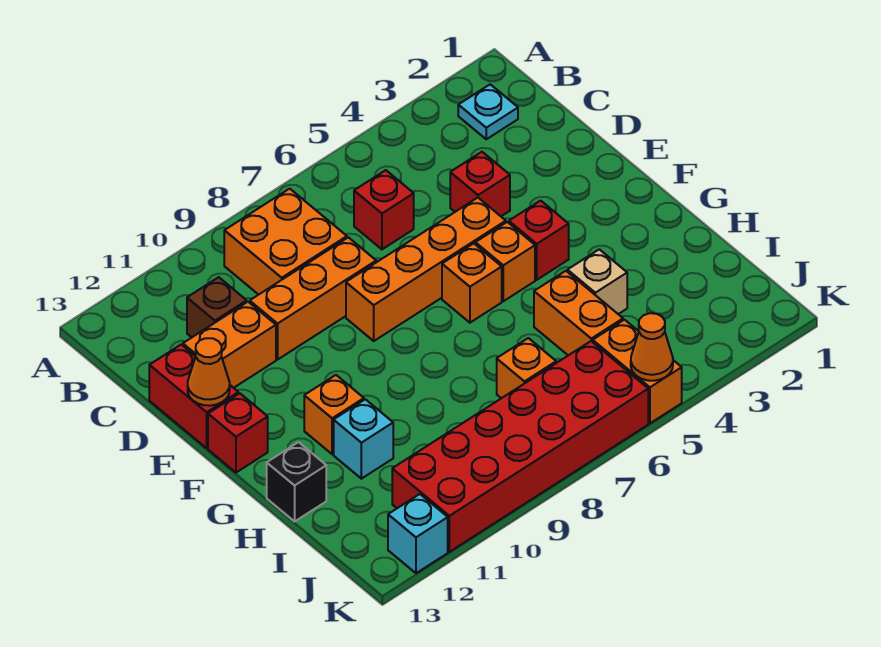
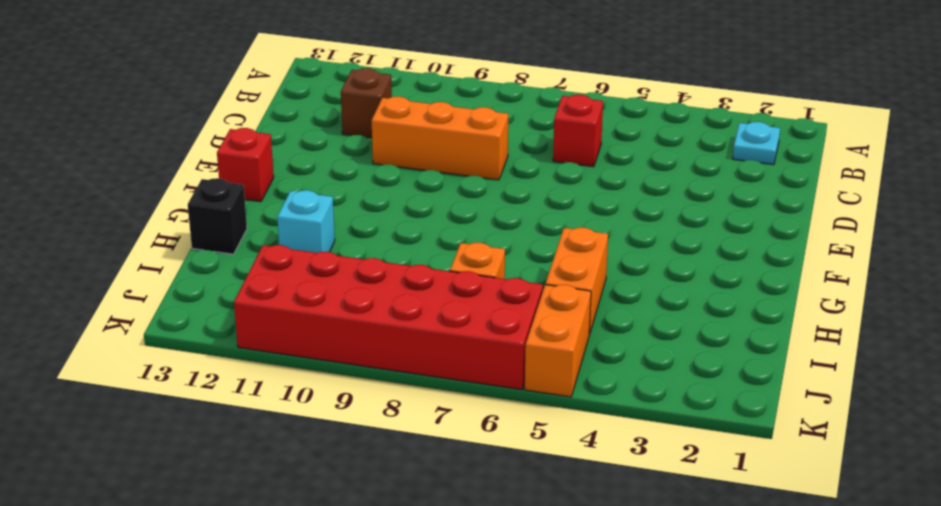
none -> orange 2x2 brick [224,189,347,295]
none -> red 1x1 brick [450,152,510,216]
none -> orange 1x2 brick [183,302,276,388]

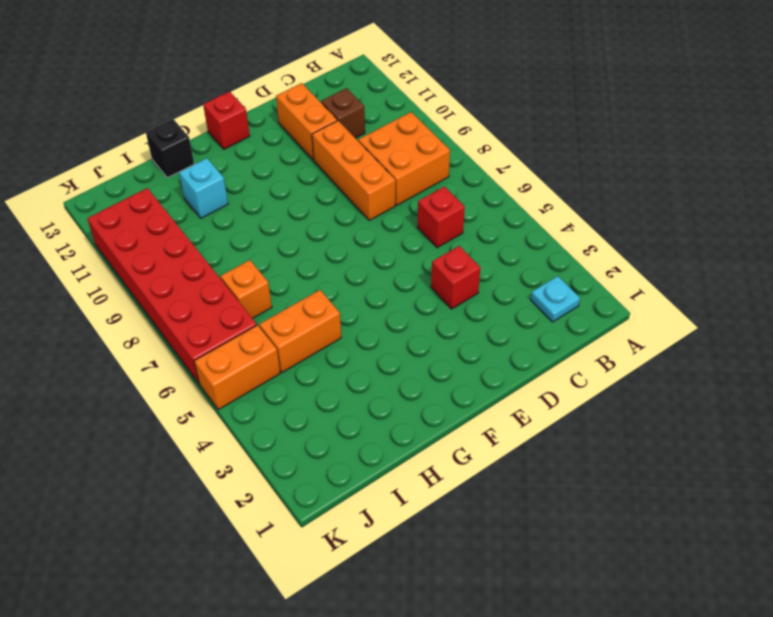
none -> red 1x2 brick [149,345,238,448]
none -> orange 1x4 brick [346,198,506,341]
none -> red 1x1 brick [509,201,569,280]

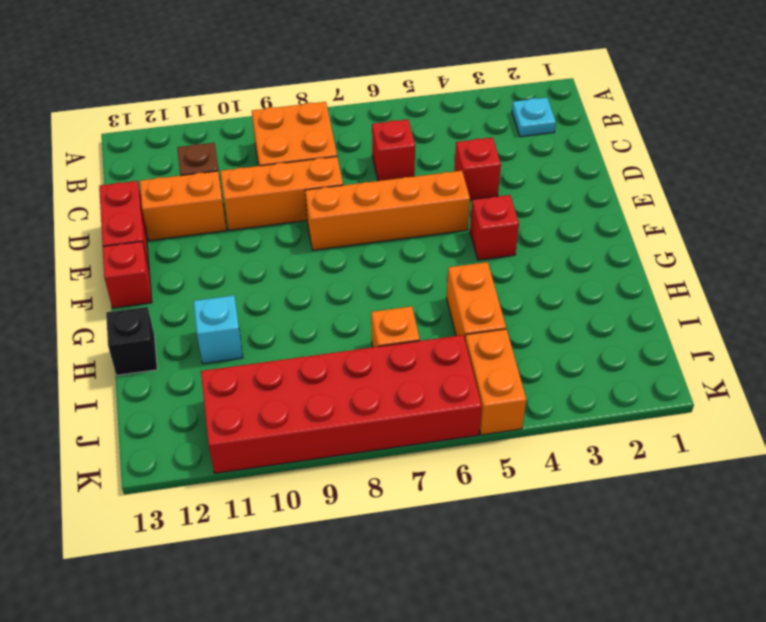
none -> orange 1x1 brick [475,222,535,301]
none -> orange 1x1 brick [442,243,502,323]
none -> orange 1x1 brick [304,375,364,454]

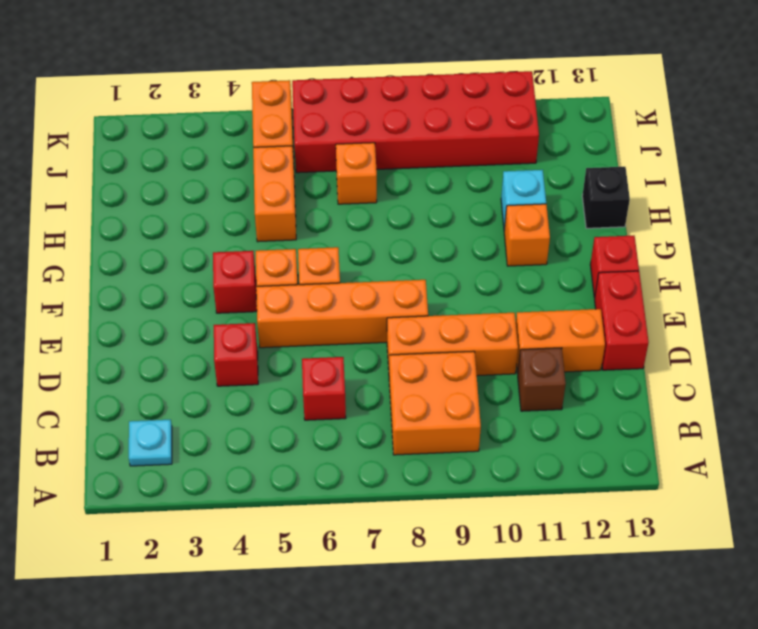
none -> tan 1x1 brick [567,249,627,314]
none -> cyan 1x1 brick [388,494,448,573]
none -> orange 1x1 cone [188,338,230,406]

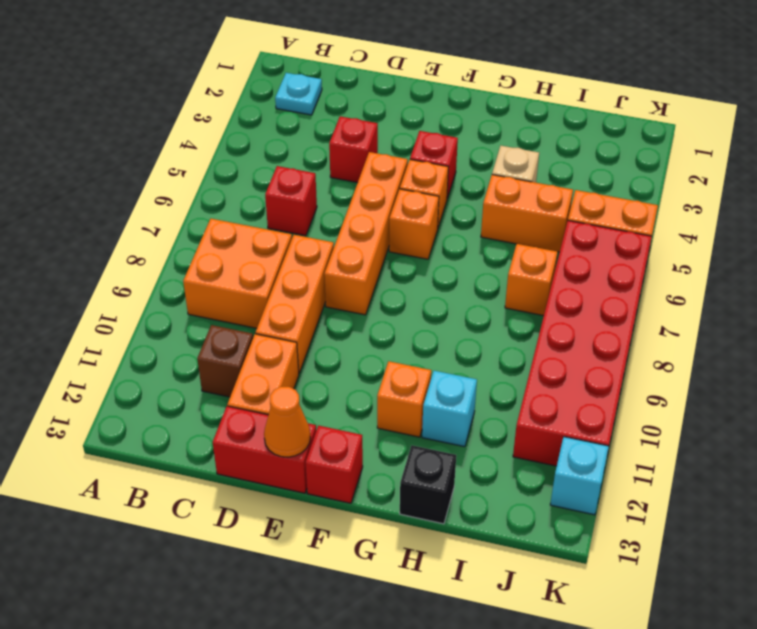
none -> orange 1x1 cone [631,313,673,381]

